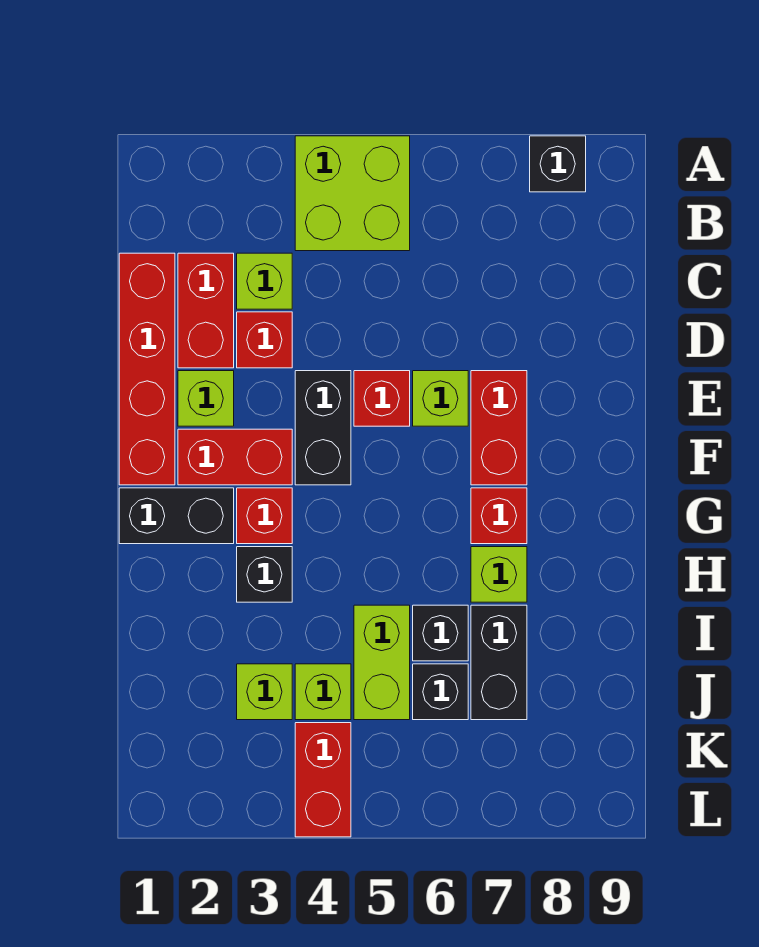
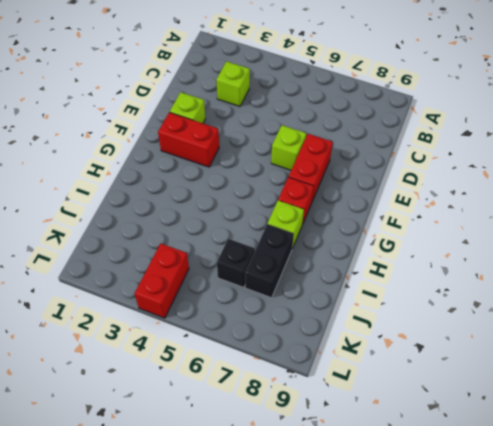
none -> lime 2x2 brick [295,136,410,251]
none -> black 1x1 brick [530,136,586,192]
none -> red 1x4 brick [119,253,175,485]

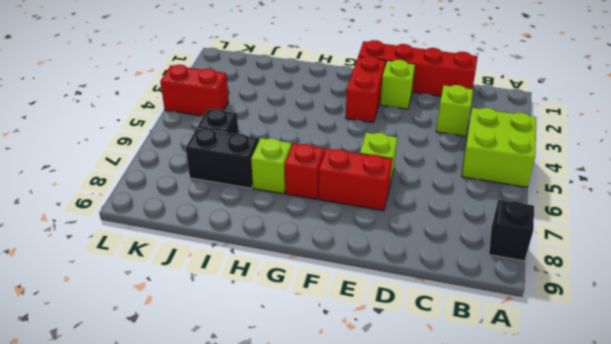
none -> red 1x2 brick [178,253,234,368]
none -> red 1x1 brick [237,312,292,368]
none -> black 1x2 brick [295,371,351,485]

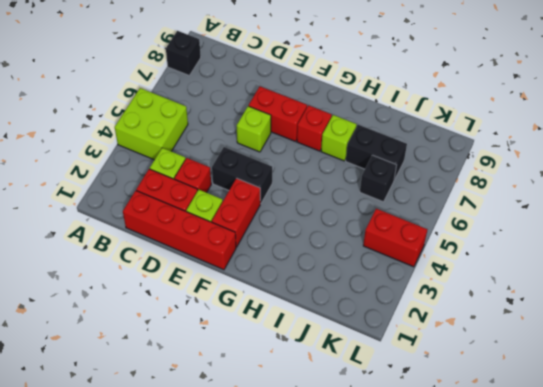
none -> red 1x1 brick [354,371,410,426]
none -> black 1x2 brick [119,488,234,544]
none -> red 1x1 brick [237,488,292,544]

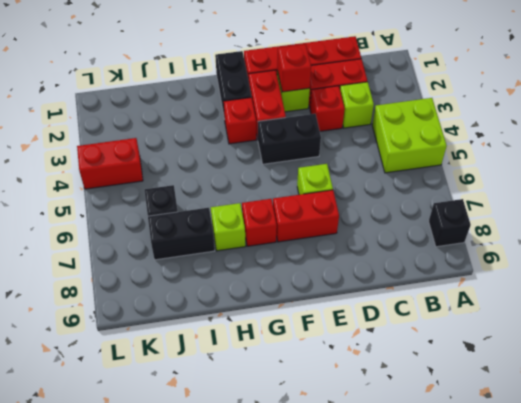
red 1x1 brick [277,44,311,92] -> red 1x1 brick moved to [354,371,410,426]
none -> black 1x1 brick [237,547,292,602]
none -> lime 1x2 brick [354,605,410,720]
none -> black 1x1 brick [413,605,468,661]

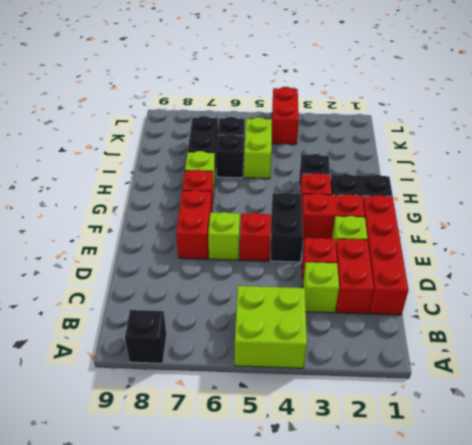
none -> lime 1x1 brick [237,664,292,720]
none -> lime 1x1 brick [295,664,351,720]

